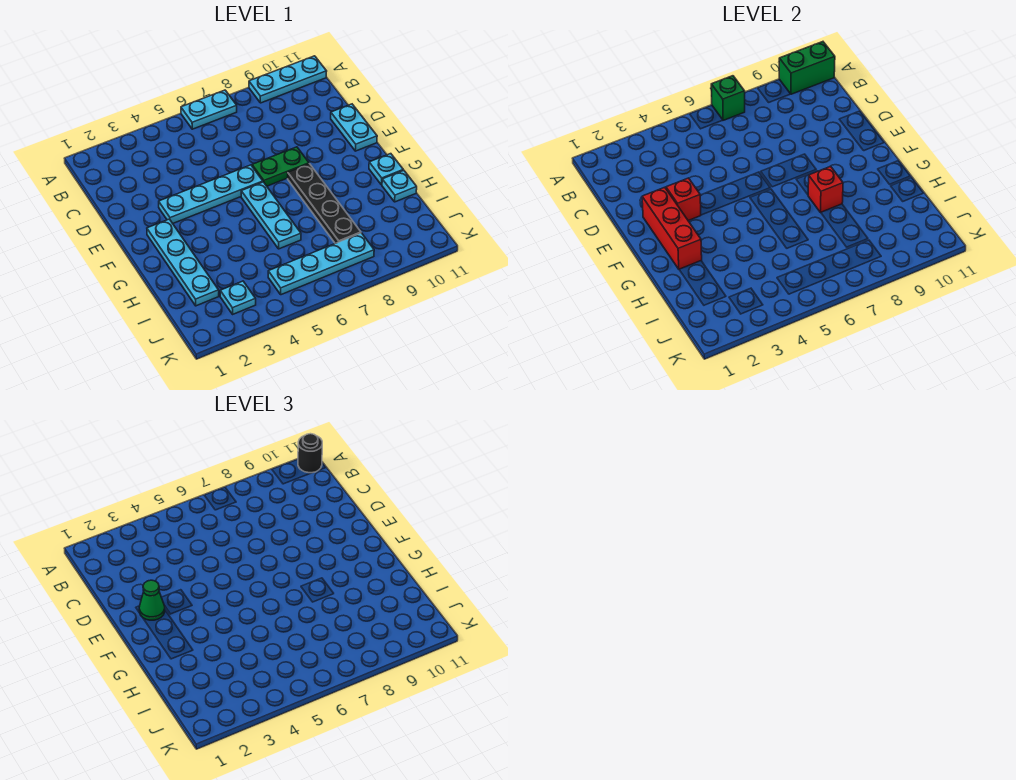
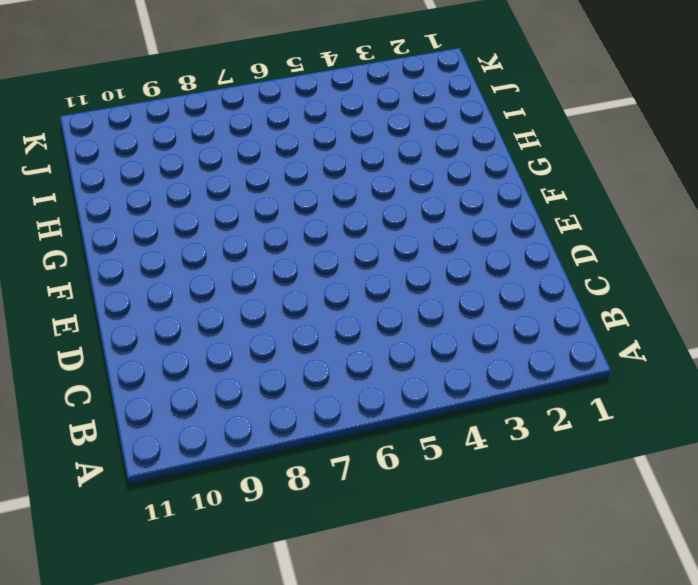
none -> cyan 1x2 plate [181,90,237,129]
none -> cyan 1x3 plate [249,56,327,103]
none -> cyan 1x2 plate [331,104,377,151]

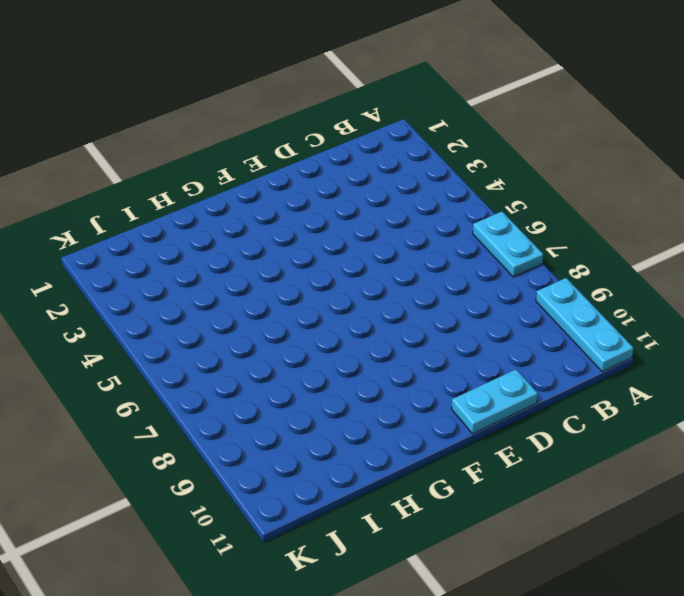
none -> cyan 1x4 plate [159,165,263,223]
none -> green 1x2 plate [252,147,309,186]
none -> cyan 1x4 plate [147,219,219,306]

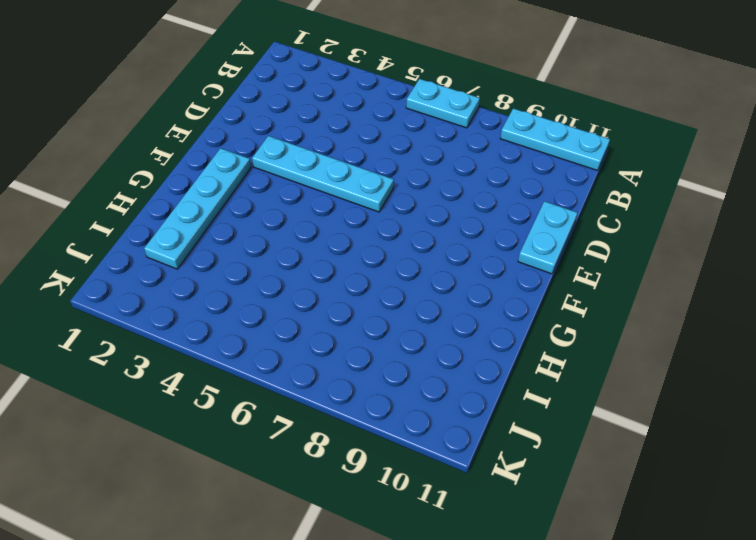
none -> green 1x2 plate [252,147,309,186]
none -> cyan 1x3 plate [241,182,301,249]
none -> black 1x4 plate [288,164,361,243]

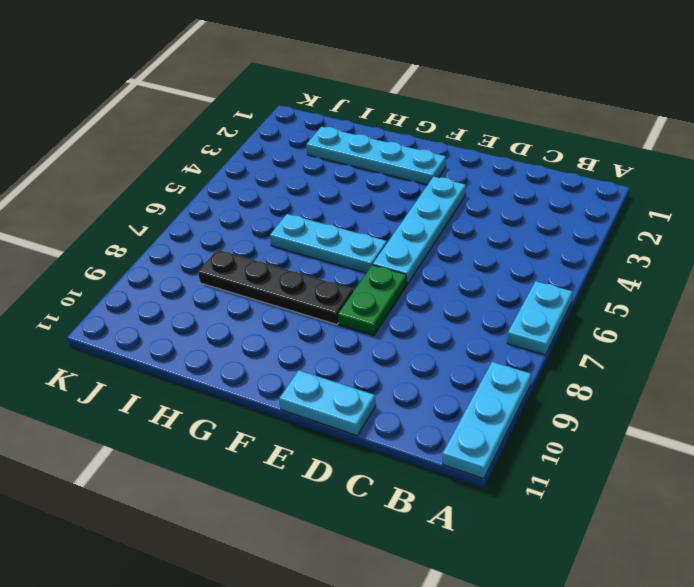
none -> cyan 1x1 plate [369,154,403,185]
none -> cyan 1x1 plate [382,170,417,202]
none -> cyan 1x1 plate [220,281,256,314]

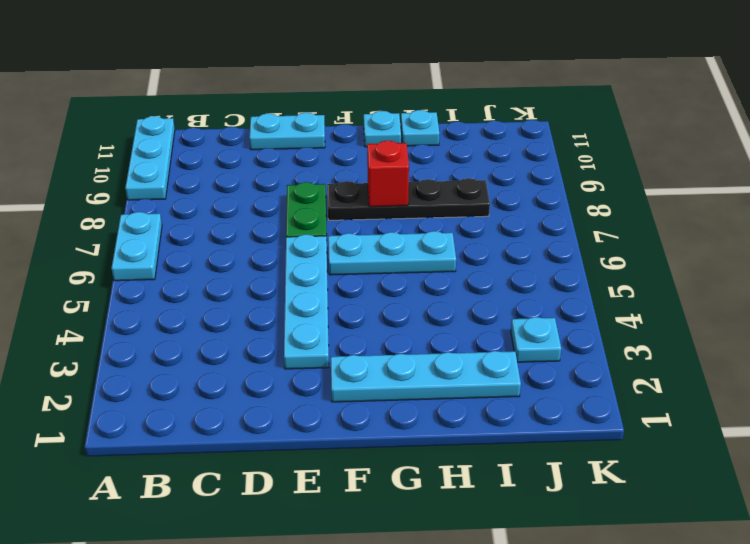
none -> cyan 1x4 plate [268,233,374,295]
none -> green 1x1 brick [711,76,745,120]
none -> green 1x2 brick [779,42,835,94]

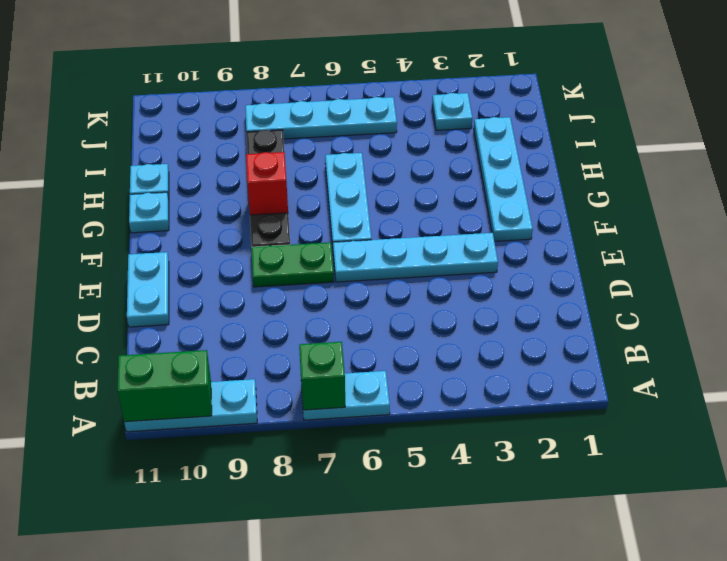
none -> red 1x3 brick [642,187,702,269]
none -> red 1x1 brick [666,178,701,221]
none -> black 1x1 round brick [298,434,322,473]

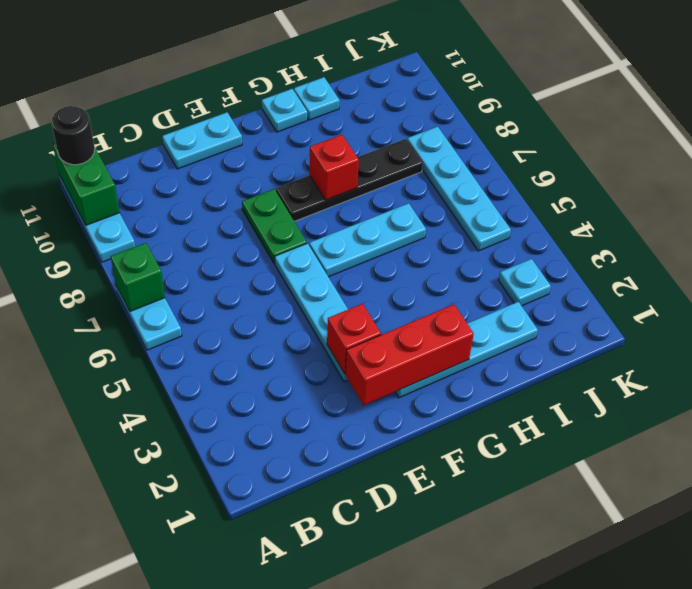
none -> green 1x1 cone [139,580,165,620]

